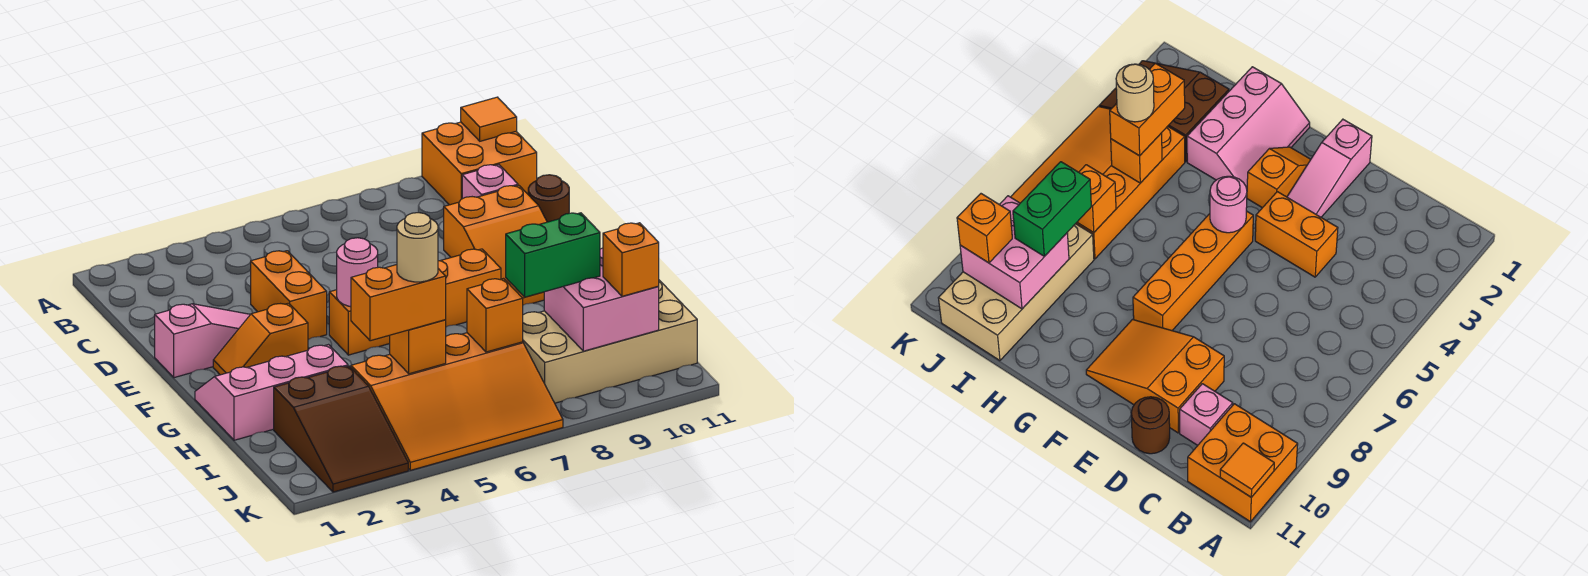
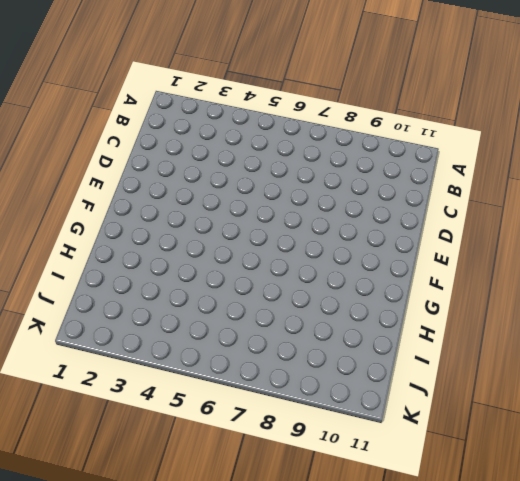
none -> orange 2x2 brick [422,122,537,205]
none -> pink 1x1 brick [462,165,518,199]
none -> orange 1x2 brick [251,251,327,339]

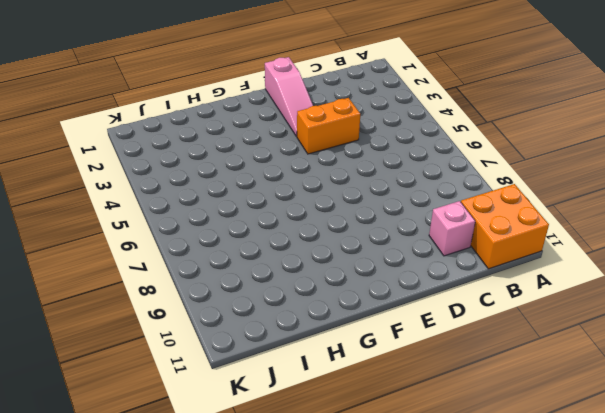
none -> orange 2x3 slope [444,185,547,305]
none -> brown 1x1 round brick [528,175,569,222]
none -> orange 1x2 slope [213,303,308,375]

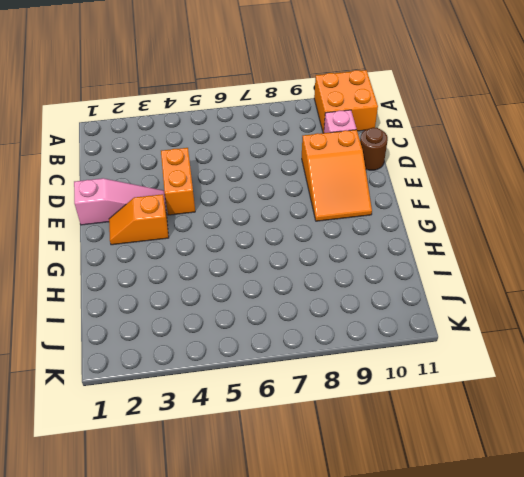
none -> orange 1x4 brick [329,249,501,355]
none -> pink 2x3 slope [195,345,348,440]
none -> brown 2x3 slope [274,366,408,492]

